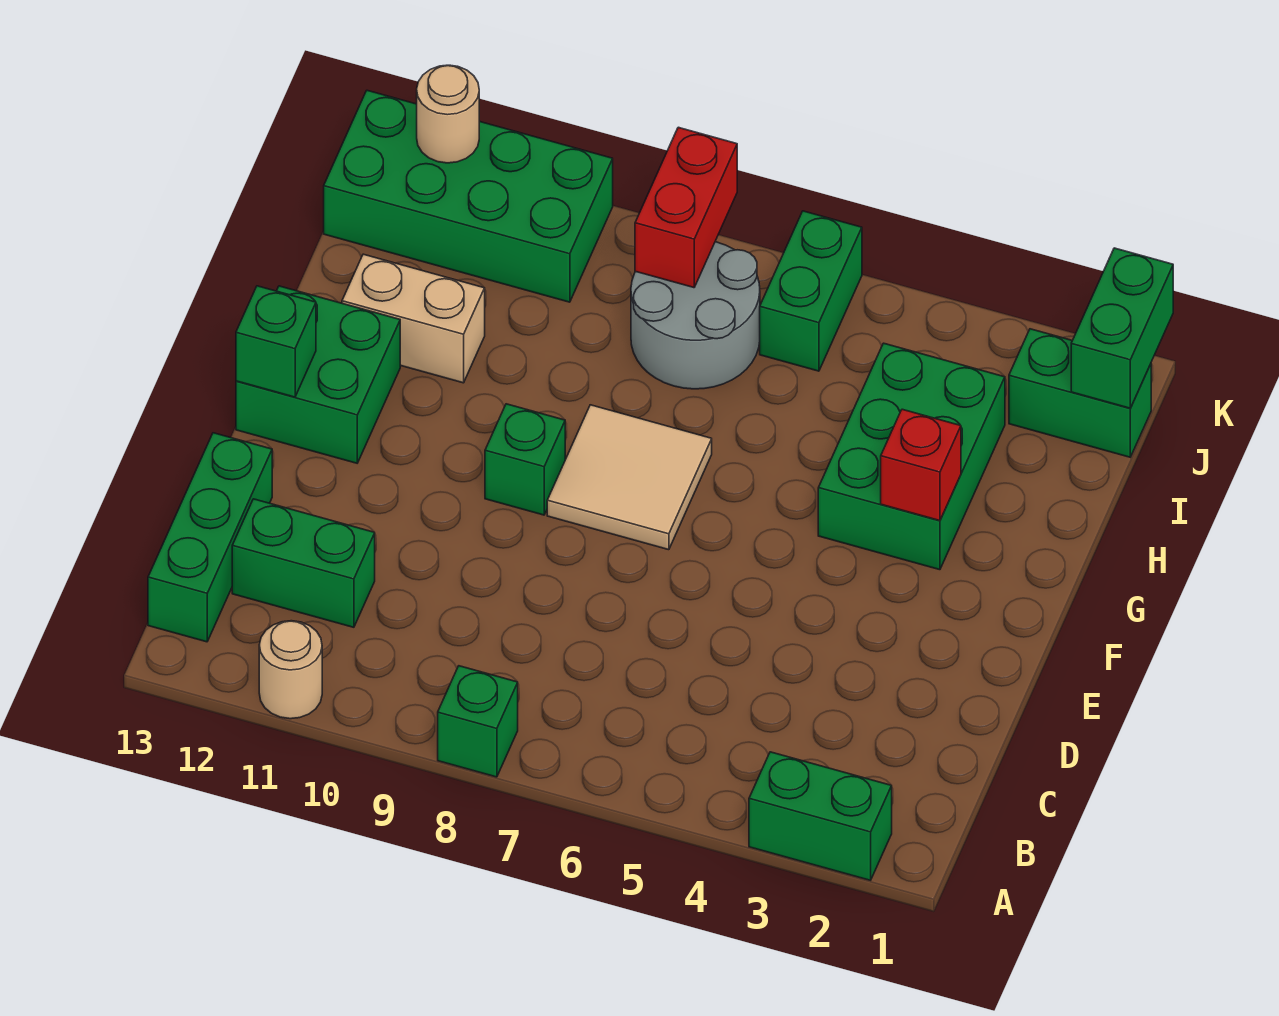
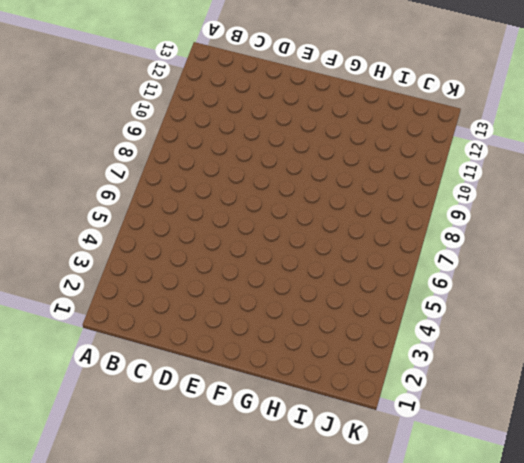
none -> green 1x2 brick [749,752,892,880]
none -> green 1x1 brick [438,666,518,777]
none -> tan 1x1 round brick [259,621,322,719]

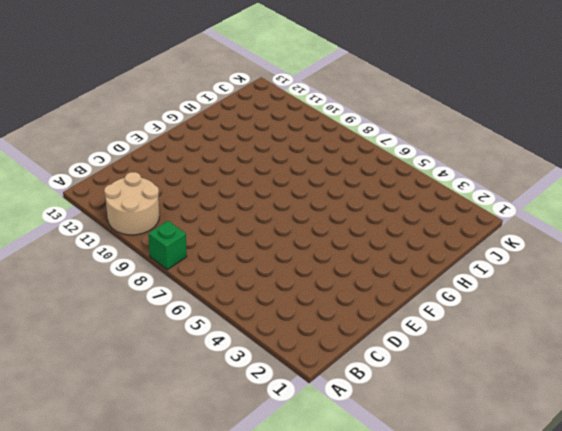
tan 2x2 round brick [104,172,159,235] -> tan 1x1 round brick [259,621,322,719]
none -> green 1x2 brick [749,752,892,880]
none -> green 1x3 brick [148,433,272,642]
none -> green 1x2 brick [232,499,375,627]

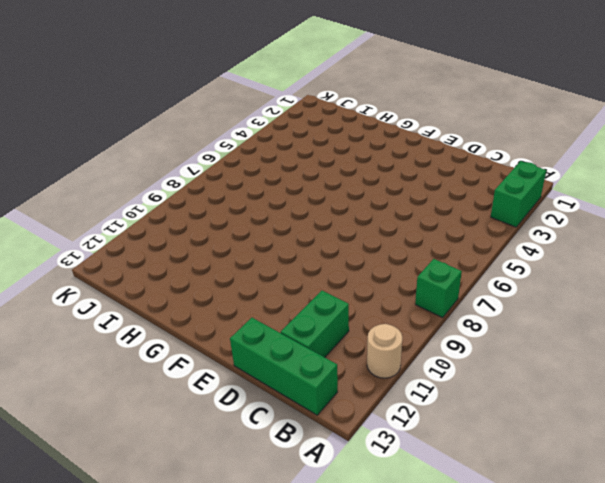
none -> tan 2x2 tile [547,405,712,550]
none -> green 1x1 brick [485,404,565,515]
none -> green 2x2 brick [236,286,400,463]

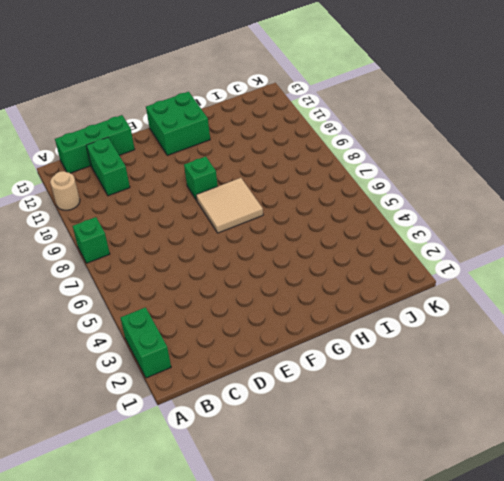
none -> green 2x3 brick [818,343,1005,570]
none -> tan 1x2 brick [342,254,485,383]
none -> grey 2x2 round brick [631,242,760,389]

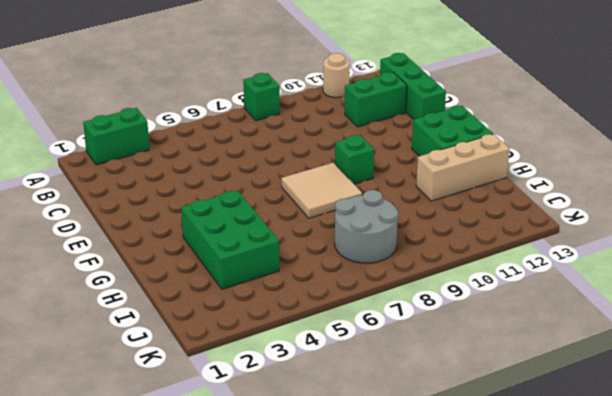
tan 1x3 brick [416,134,510,201] -> tan 1x2 brick [342,254,485,383]
none -> green 1x2 brick [1009,329,1151,457]
none -> green 1x2 brick [760,211,862,371]
none -> green 2x4 brick [324,90,613,302]

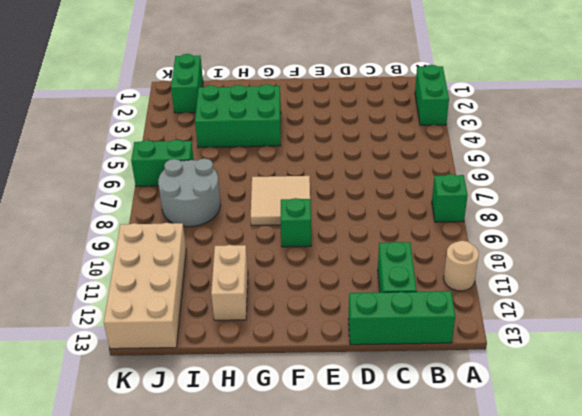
tan 2x4 brick [104,223,186,349] -> green 2x4 brick [324,90,613,302]
none -> green 2x2 brick [236,286,400,463]
none -> green 1x1 brick [236,286,316,397]
none -> red 1x1 brick [881,409,961,521]

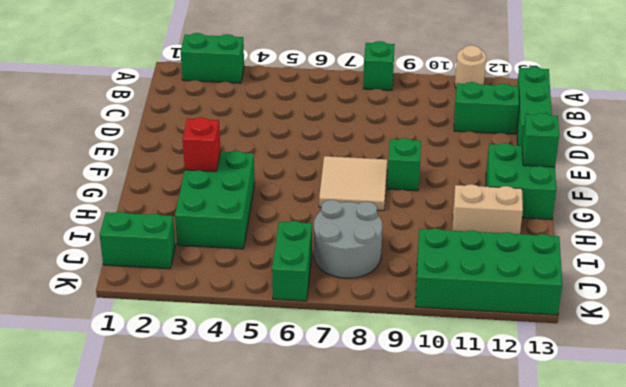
none -> green 1x2 brick [1071,248,1173,408]
none -> red 1x2 brick [635,127,737,288]
none -> tan 1x1 round brick [417,65,479,163]

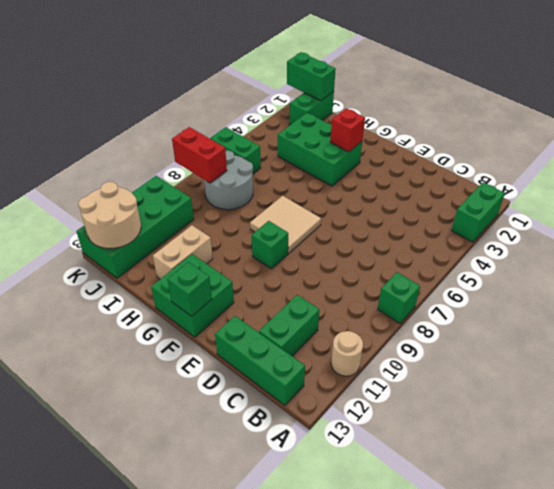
tan 2x2 round brick [78,182,141,248] -> tan 1x1 round brick [417,65,479,163]

